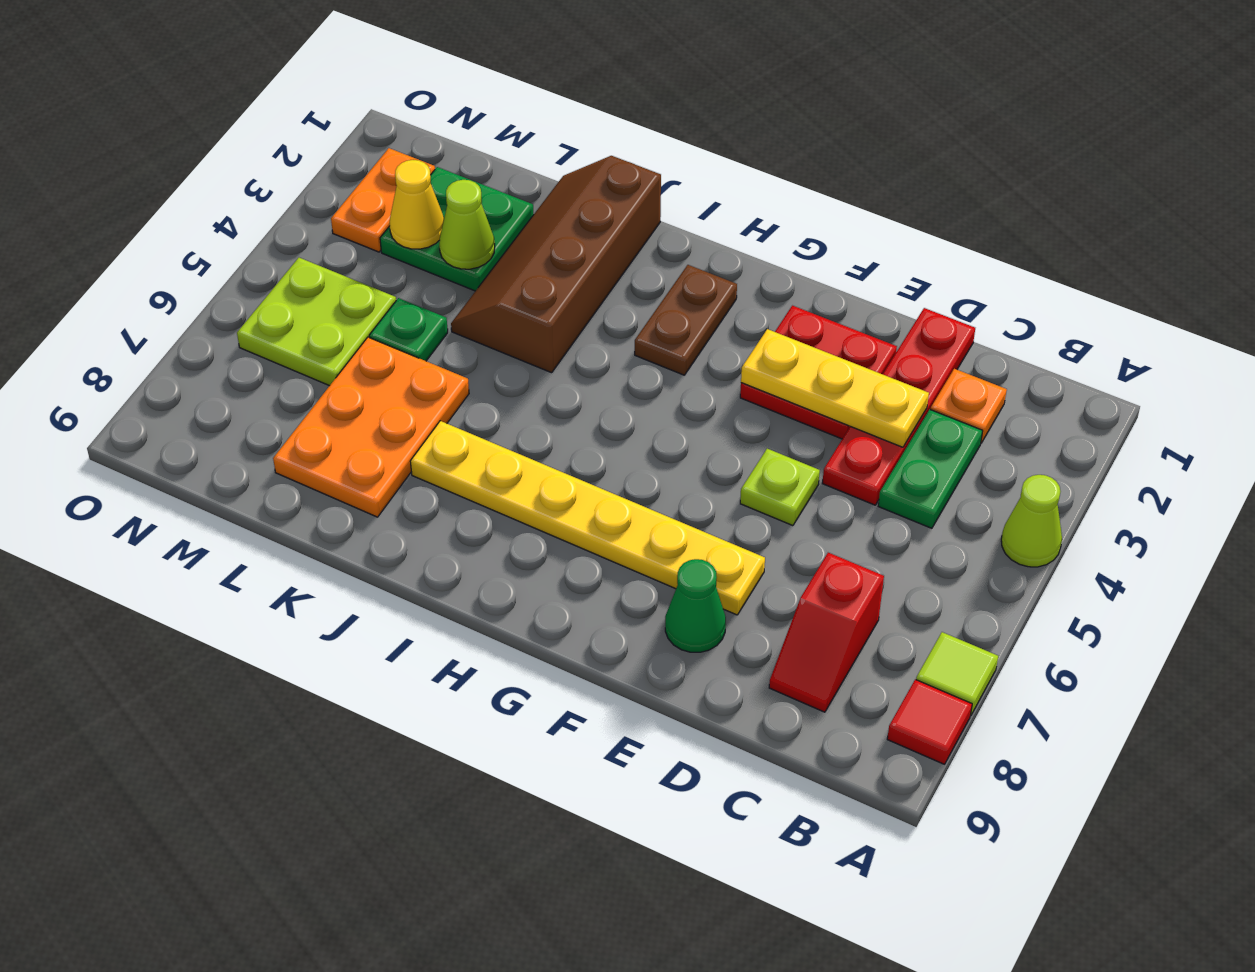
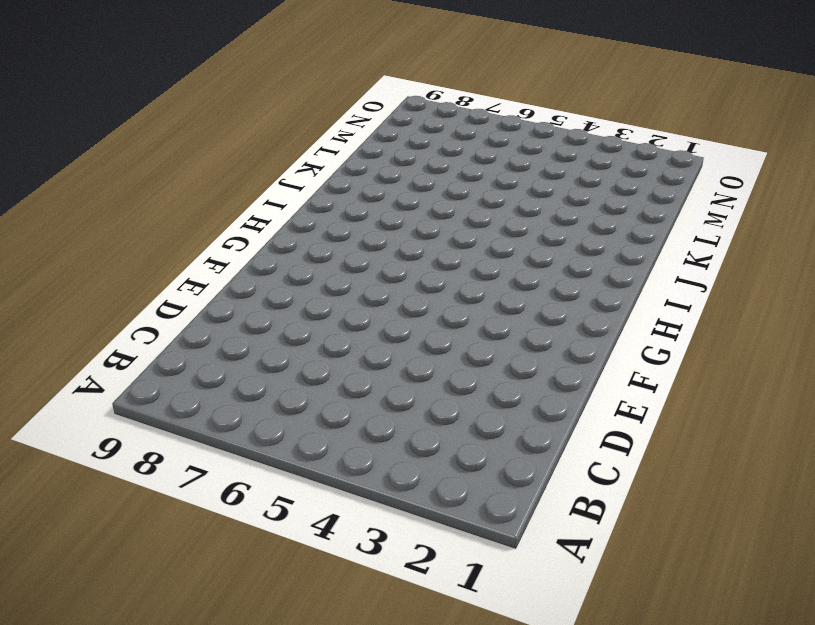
none -> lime 1x1 cone [1001,475,1062,567]
none -> lime 1x1 tile [916,632,998,715]
none -> red 1x1 tile [887,679,972,764]

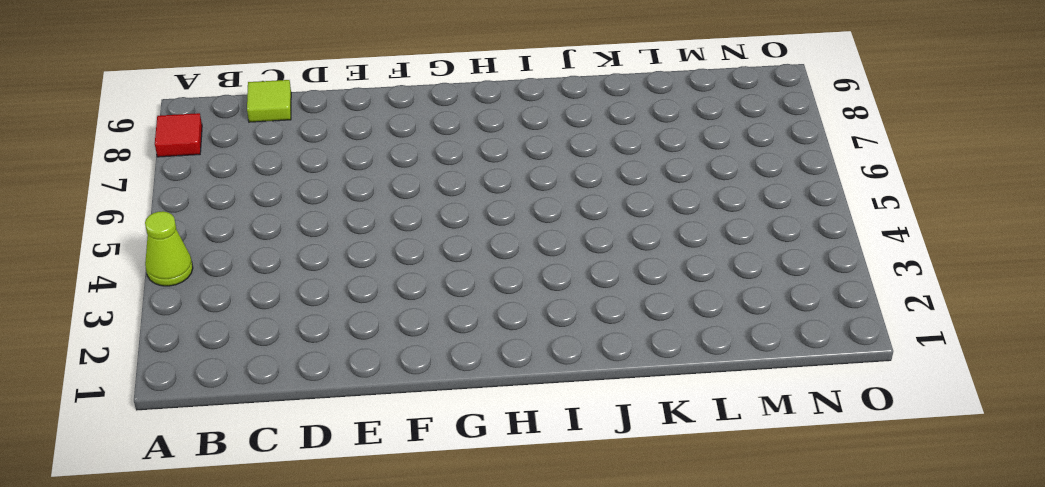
lime 1x1 tile [247,80,291,122] -> lime 1x1 tile moved to [916,632,998,715]
none -> orange 1x1 plate [930,369,1007,443]
none -> green 1x2 plate [878,410,983,528]
none -> red 1x2 slope [769,553,884,712]

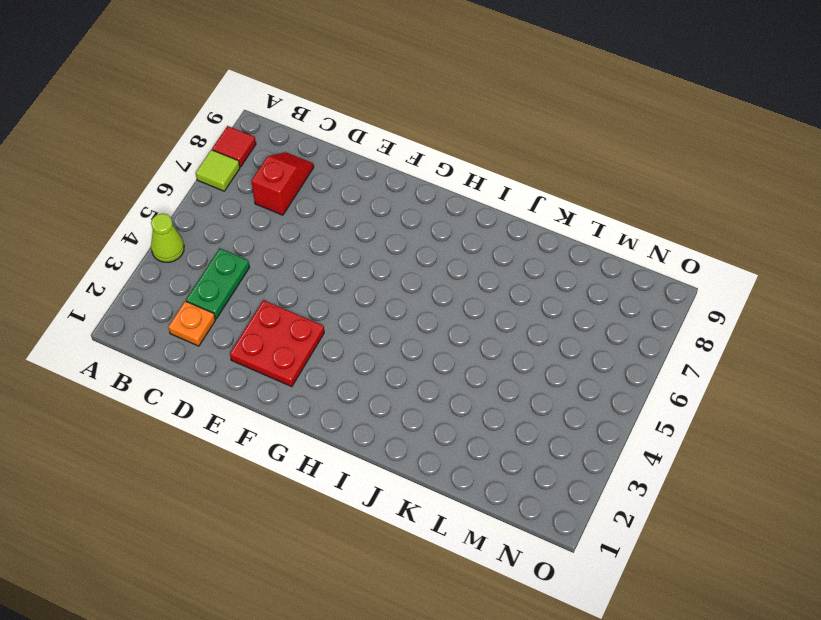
none -> red 1x4 plate [822,308,975,505]
none -> lime 1x1 plate [740,449,820,526]
none -> yellow 1x6 plate [410,421,765,615]

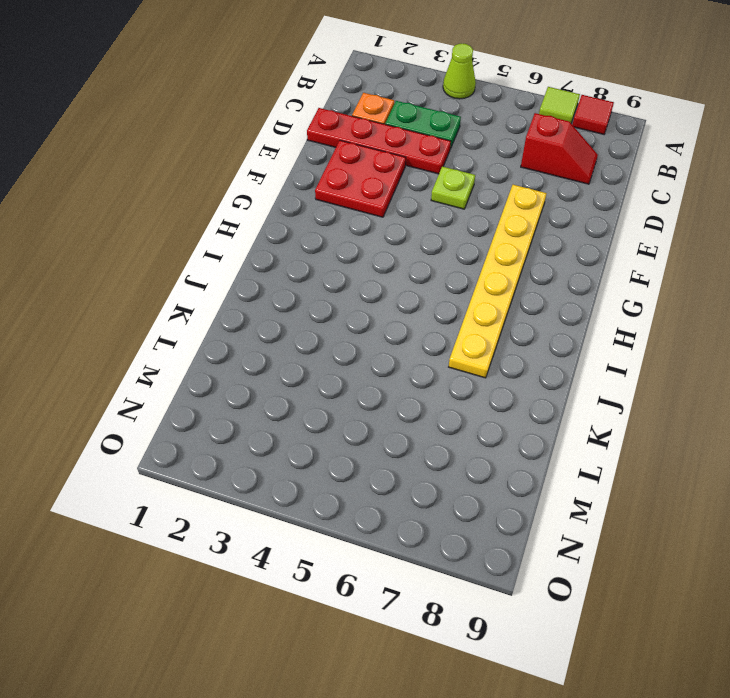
none -> green 1x1 cone [665,559,726,652]
none -> brown 1x2 plate [635,265,737,375]
none -> brown 2x4 slope [451,156,661,373]

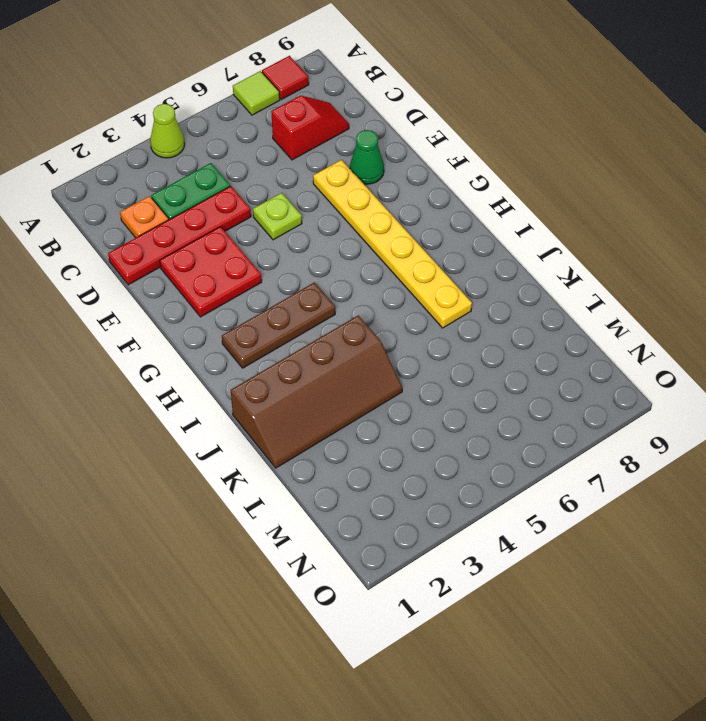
brown 1x3 plate [222,282,335,368] -> brown 1x2 plate [635,265,737,375]
none -> orange 2x3 plate [273,337,469,517]
none -> green 2x2 plate [380,167,534,291]
none -> green 1x1 plate [369,298,448,361]

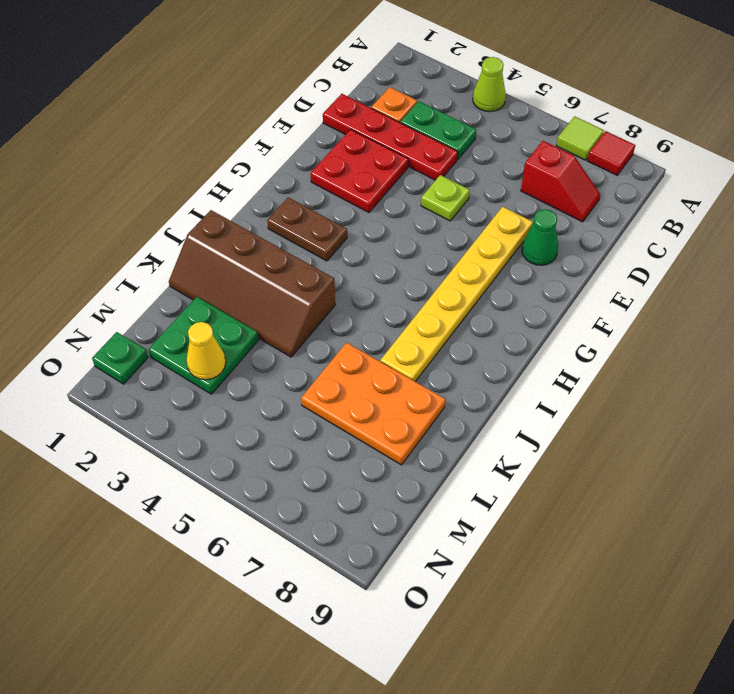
green 1x1 plate [92,332,148,384] -> green 1x1 plate moved to [369,298,448,361]
none -> lime 2x2 plate [237,258,396,386]
none -> orange 1x2 plate [331,148,435,252]
none -> yellow 1x3 plate [741,329,929,447]

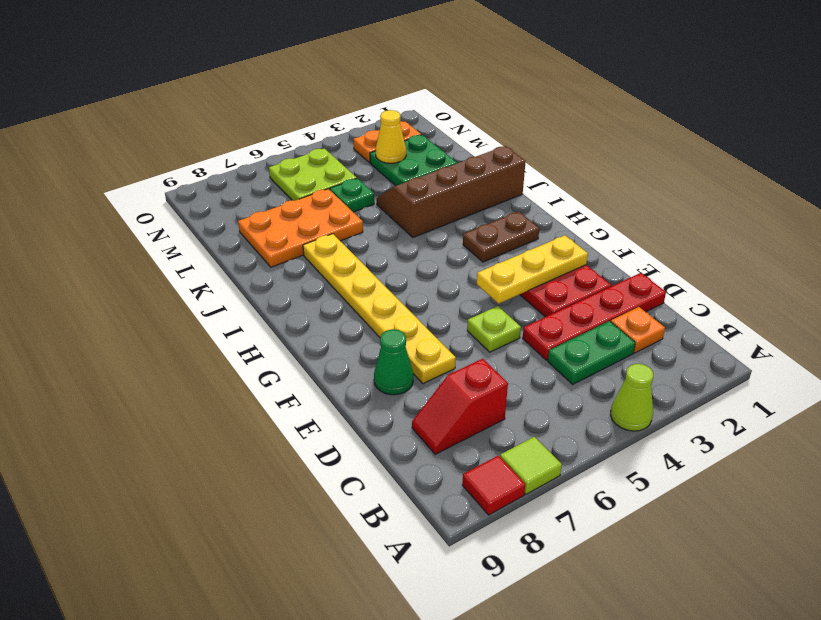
yellow 1x3 plate [477,235,588,304] -> yellow 1x3 plate turned to [741,329,929,447]
none -> lime 1x1 cone [439,180,495,269]

